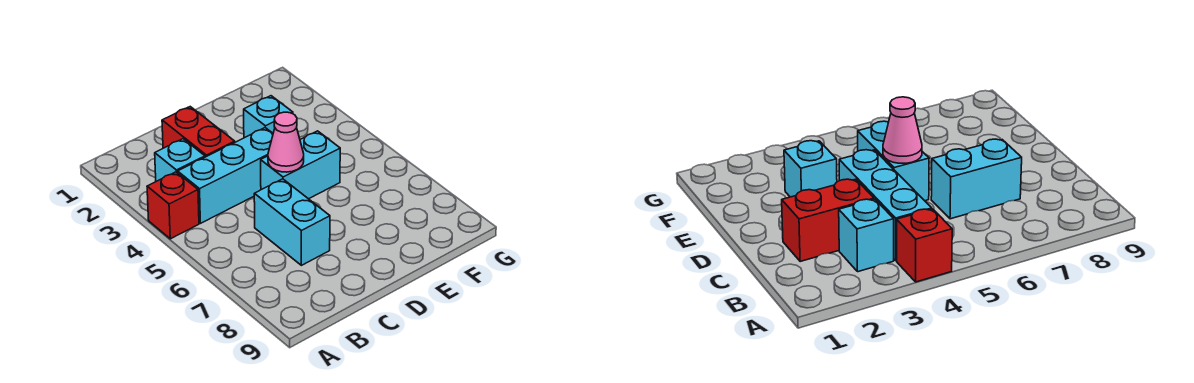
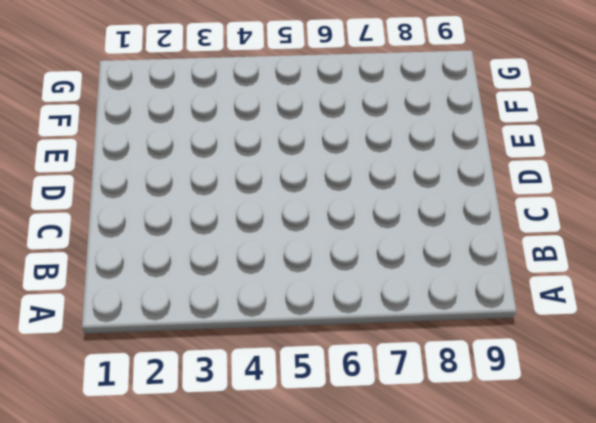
none -> red 1x1 brick [147,172,199,239]
none -> cyan 1x1 brick [155,139,205,181]

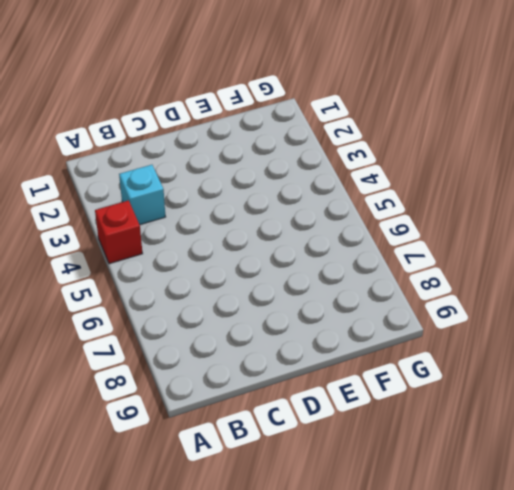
none -> cyan 1x3 brick [178,128,273,223]
none -> red 1x2 brick [162,107,235,157]

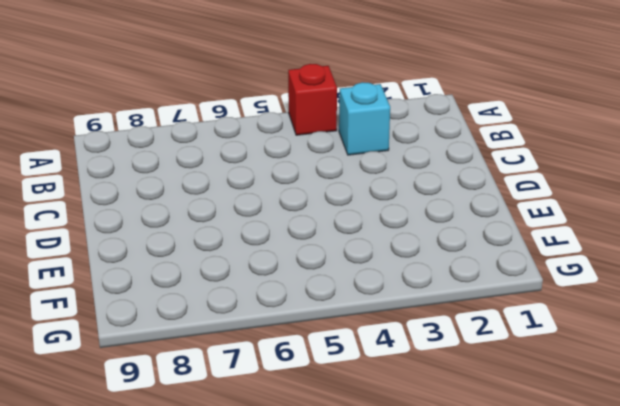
none -> cyan 1x3 brick [178,128,273,223]
none -> red 1x2 brick [162,107,235,157]

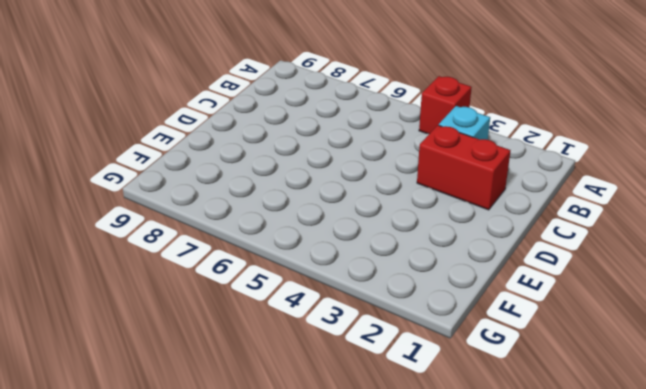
none -> cyan 1x3 brick [178,128,273,223]
none -> cyan 1x2 brick [254,179,330,265]

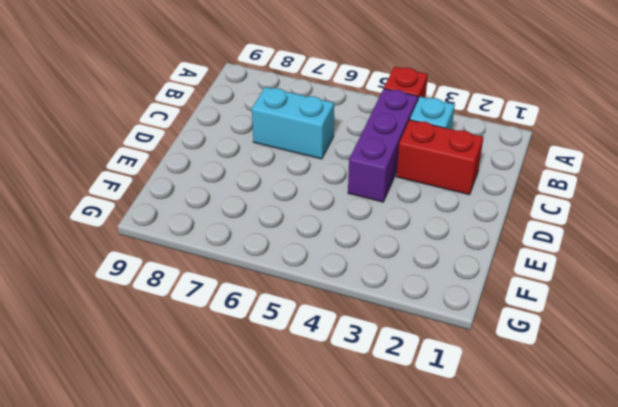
purple 1x3 brick [348,89,418,202] -> cyan 1x3 brick [178,128,273,223]
none -> cyan 1x2 brick [261,131,340,199]
none -> cyan 1x1 brick [244,96,293,138]

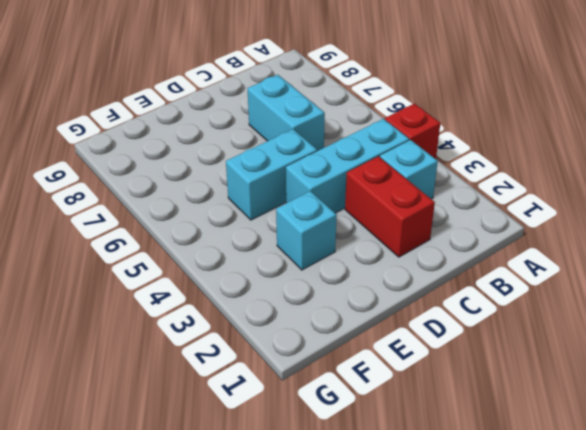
none -> pink 1x1 cone [268,112,304,172]

